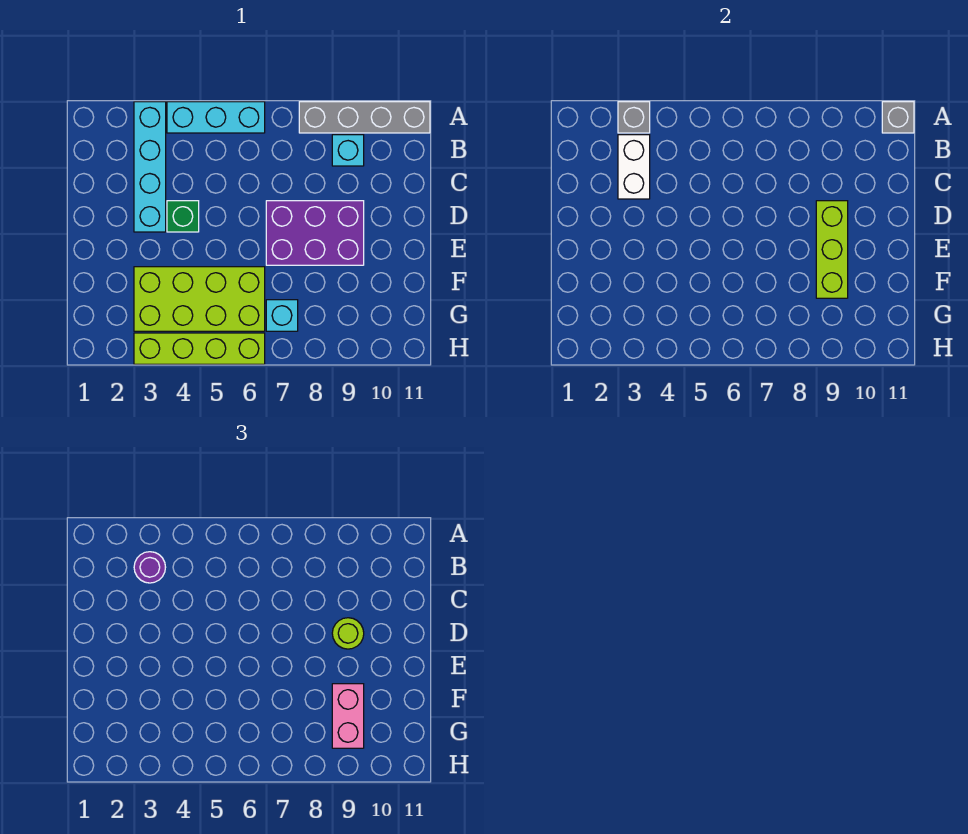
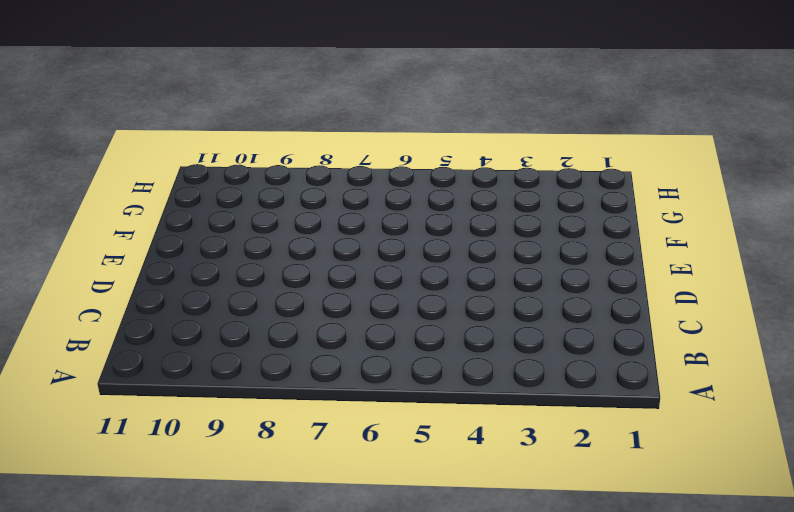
none -> cyan 1x4 brick [134,102,166,232]
none -> cyan 1x3 brick [167,102,265,133]
none -> grey 1x4 brick [299,102,430,133]

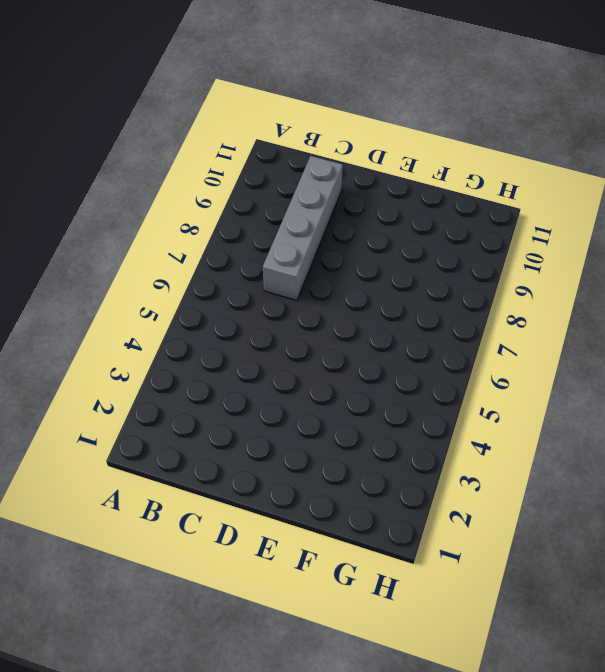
grey 1x4 brick [263,156,343,300] -> grey 1x4 brick moved to [299,102,430,133]
none -> cyan 1x4 brick [134,102,166,232]
none -> cyan 1x3 brick [167,102,265,133]
none -> cyan 1x1 brick [332,135,364,166]

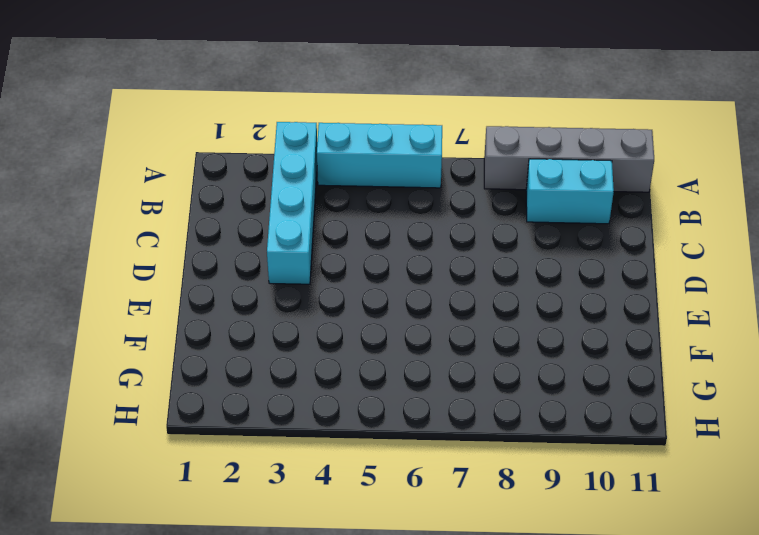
cyan 1x2 brick [526,159,614,224] -> cyan 1x1 brick [332,135,364,166]
none -> green 1x1 brick [167,201,199,232]
none -> purple 2x3 brick [266,201,364,265]
none -> lime 2x4 brick [134,267,265,331]

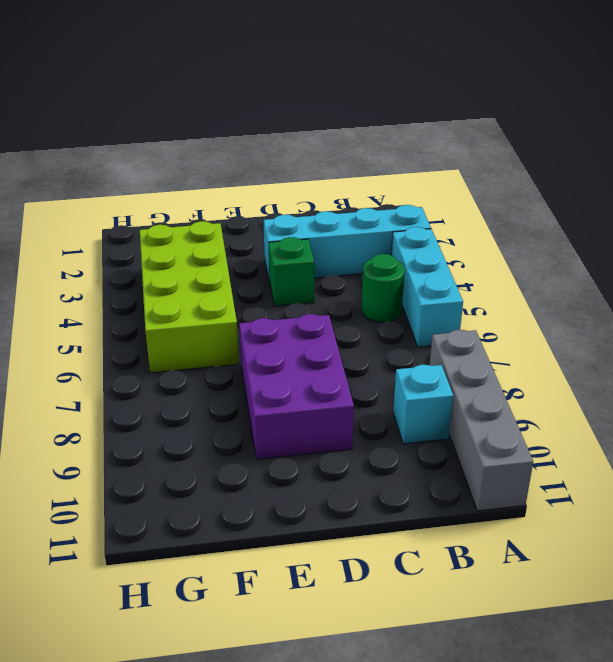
green 1x1 round brick [362,254,405,322] -> none
none -> cyan 1x1 brick [266,300,298,331]
none -> lime 1x4 brick [134,333,265,364]
none -> grey 1x1 brick [618,102,650,133]

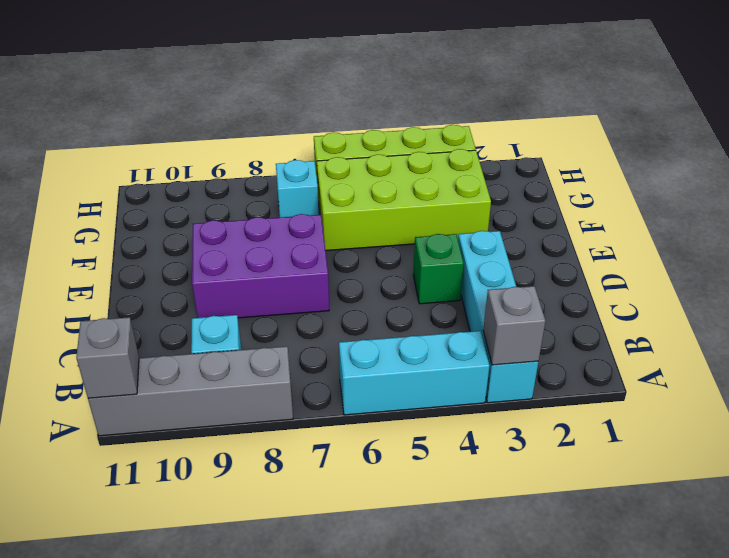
none -> white 1x2 brick [618,135,650,199]
none -> lime 1x3 brick [816,201,848,298]
none -> purple 1x1 round brick [134,552,166,583]

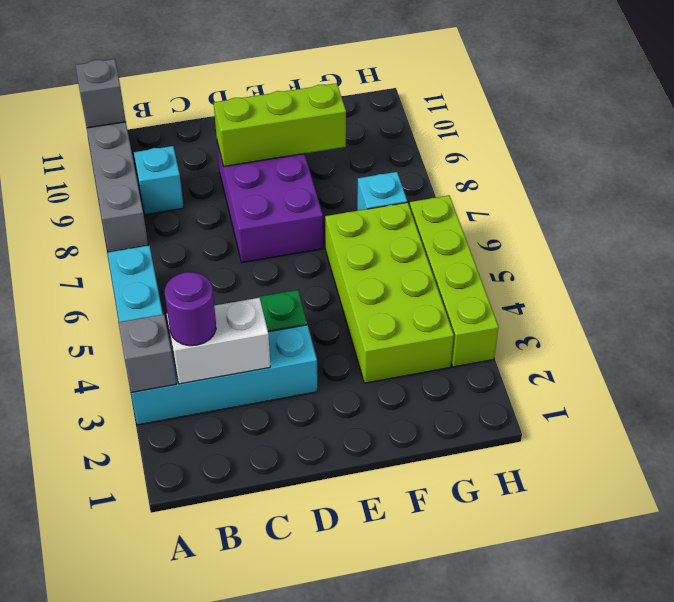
none -> lime 1x1 round brick [332,618,364,649]
none -> pink 1x2 brick [332,684,364,748]

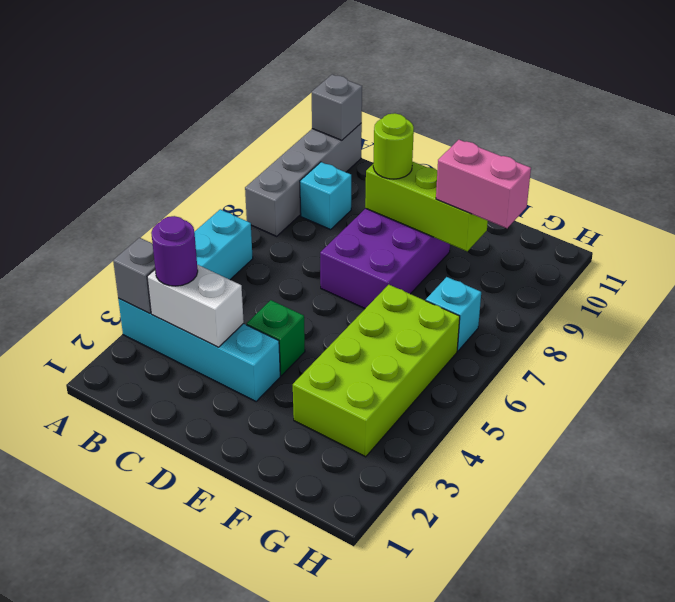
none -> lime 1x4 brick [134,333,265,364]

